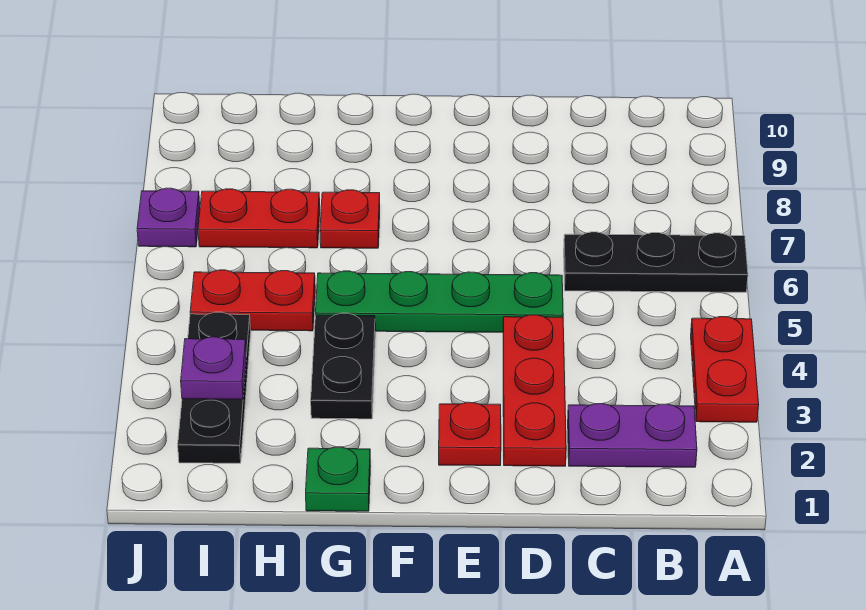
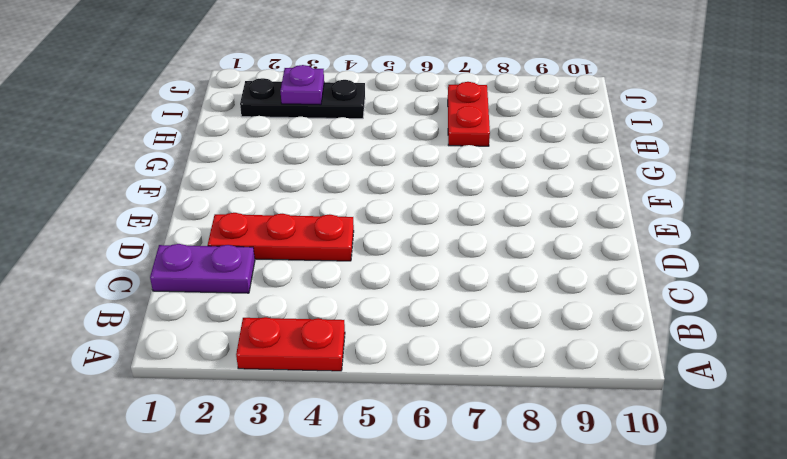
purple 1x2 plate [150,244,255,293] -> purple 1x2 plate turned to [568,404,697,467]
none -> black 1x3 plate [564,232,748,292]
none -> green 1x4 plate [316,271,563,332]
none -> red 1x1 plate [439,402,501,466]

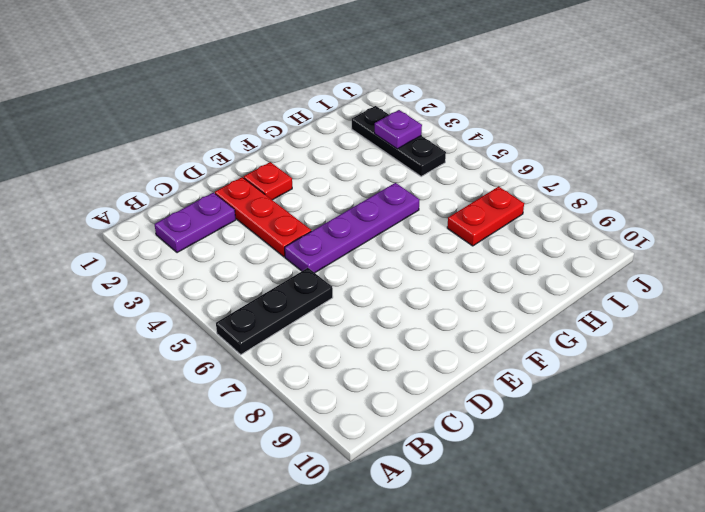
purple 1x4 plate [285,183,419,273] -> green 1x4 plate [316,271,563,332]
none -> red 1x2 plate [691,317,759,422]
none -> green 1x1 plate [306,447,371,511]
none -> black 1x2 plate [311,313,375,419]

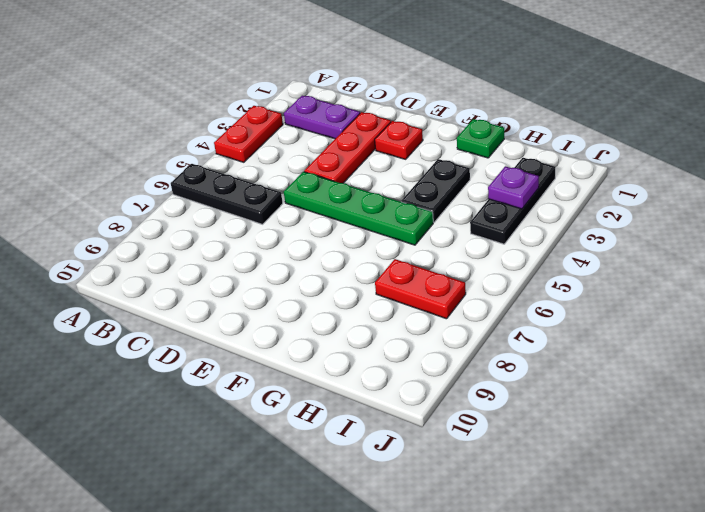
none -> red 1x1 plate [320,190,380,248]
none -> red 1x2 plate [190,270,315,331]
none -> purple 1x1 plate [137,188,200,247]

